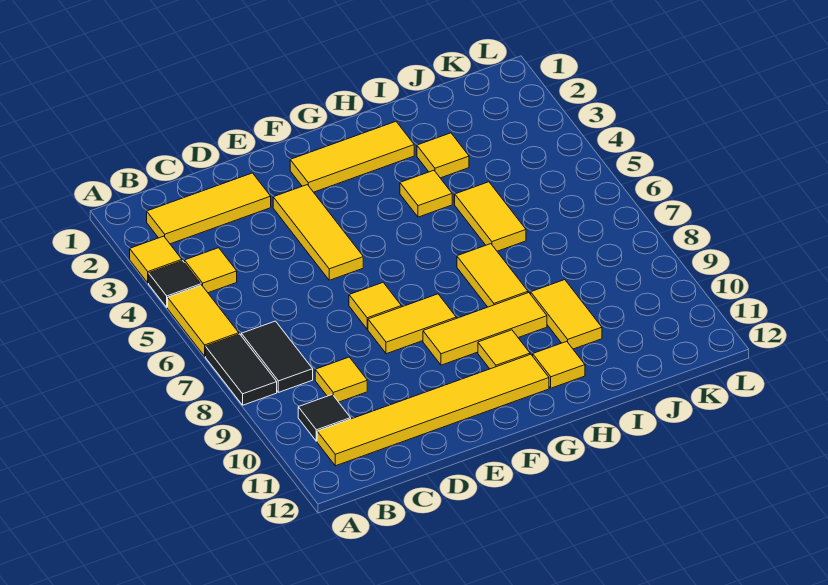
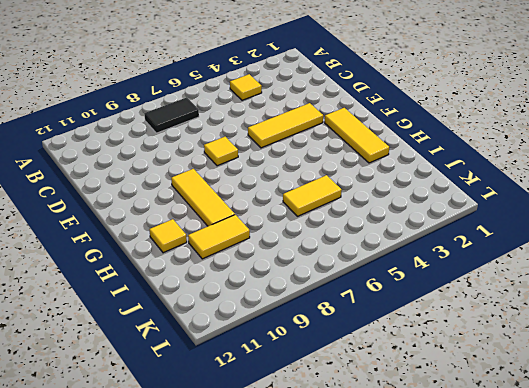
none -> yellow 1x1 tile [130,236,182,283]
none -> black 1x1 tile [149,261,201,307]
none -> yellow 1x2 tile [168,285,239,356]

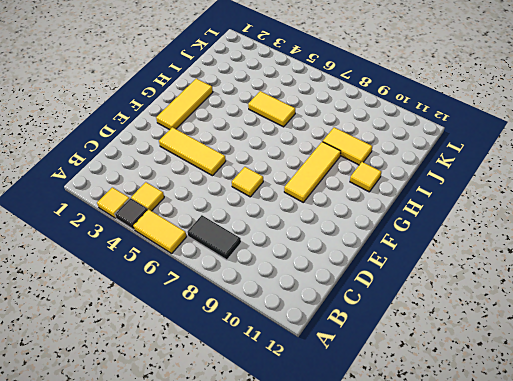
none -> black 1x2 tile [206,334,277,405]
none -> yellow 1x3 tile [147,173,271,244]
none -> black 1x1 tile [298,395,351,441]

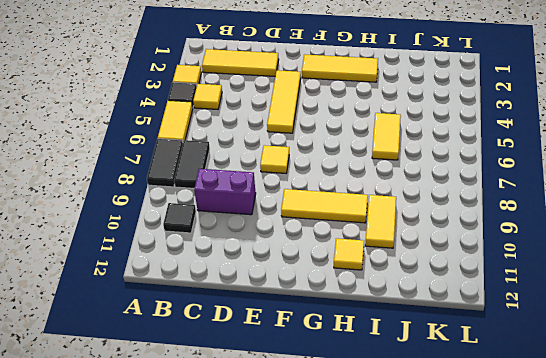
purple 1x2 brick [194,169,256,215] -> yellow 1x1 tile [315,357,367,402]
none -> yellow 1x6 tile [317,354,549,466]
none -> yellow 1x2 tile [368,294,456,354]
none -> yellow 1x1 tile [478,330,530,369]

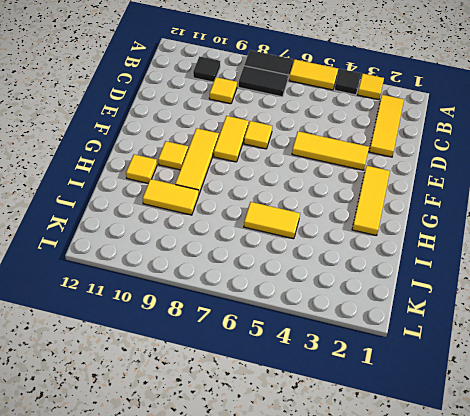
none -> yellow 1x1 tile [185,248,237,293]
none -> yellow 1x6 tile [317,354,549,466]
none -> yellow 1x1 tile [400,170,452,217]

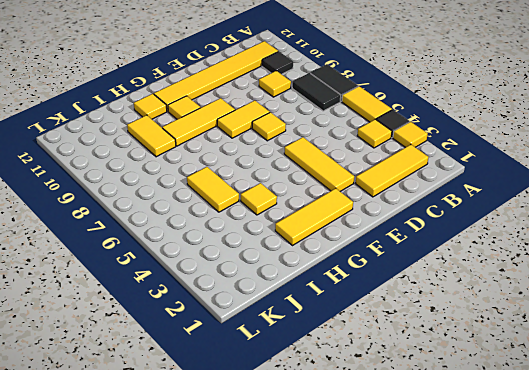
none -> yellow 1x2 tile [457,244,528,307]
none -> yellow 1x1 tile [417,133,469,178]

